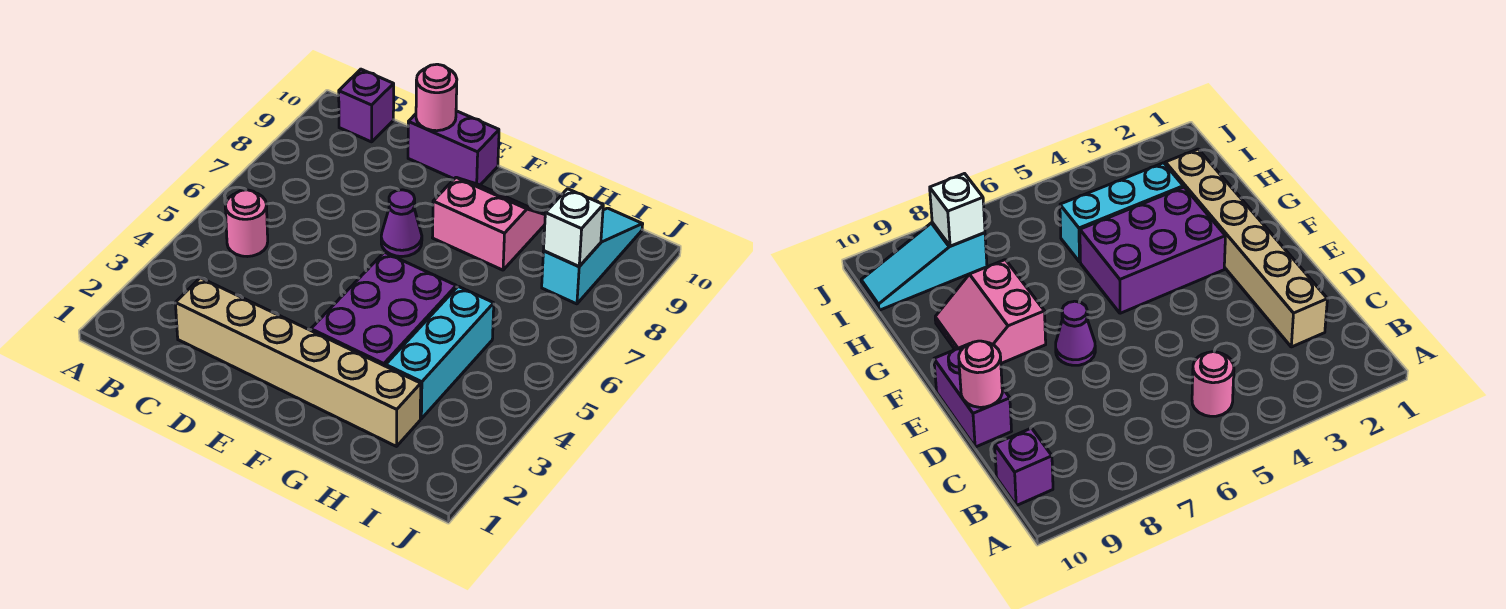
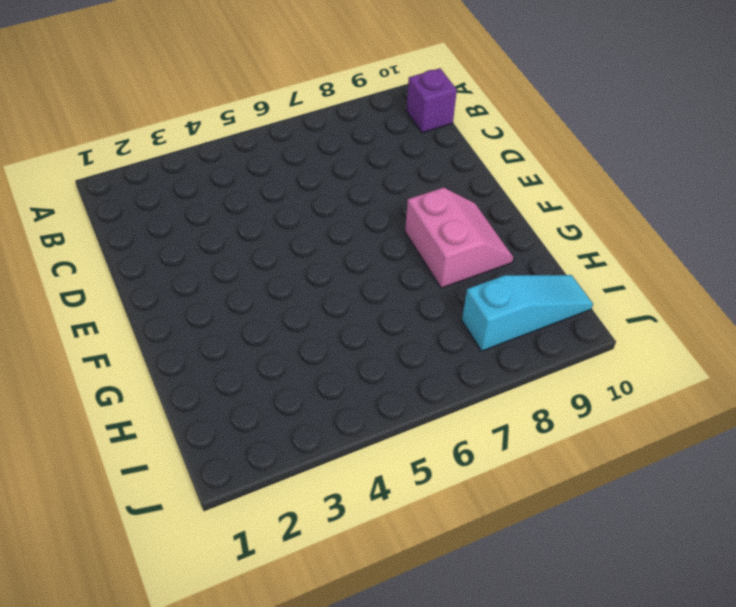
none -> pink 1x1 round brick [225,190,268,257]
none -> tan 1x6 brick [175,278,421,446]

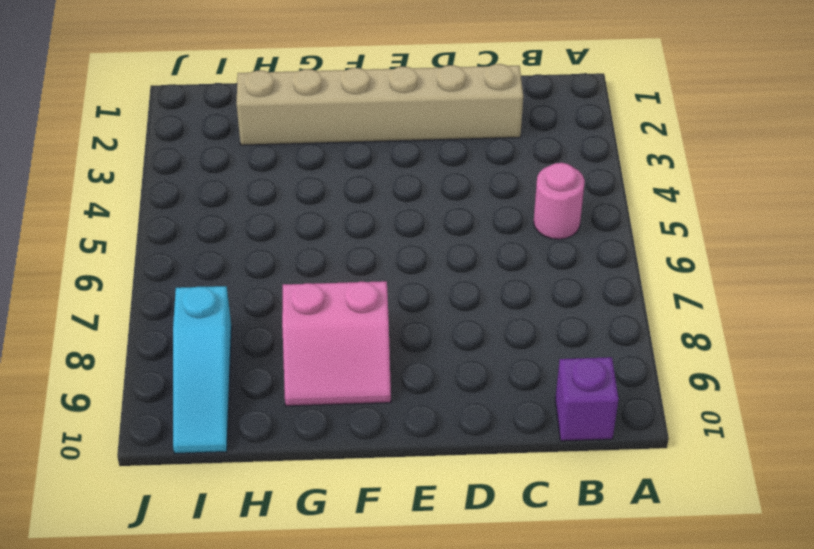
none -> purple 1x2 brick [408,111,499,185]
none -> purple 1x1 cone [381,190,422,257]

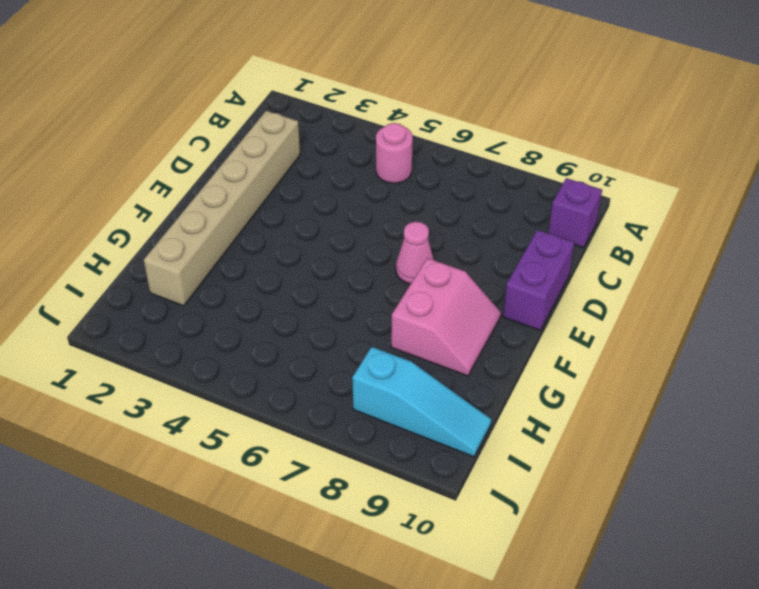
pink 1x1 cone [396,222,434,284] -> purple 1x1 cone [381,190,422,257]
none -> purple 2x3 brick [311,252,456,366]
none -> cyan 1x3 brick [386,286,494,419]

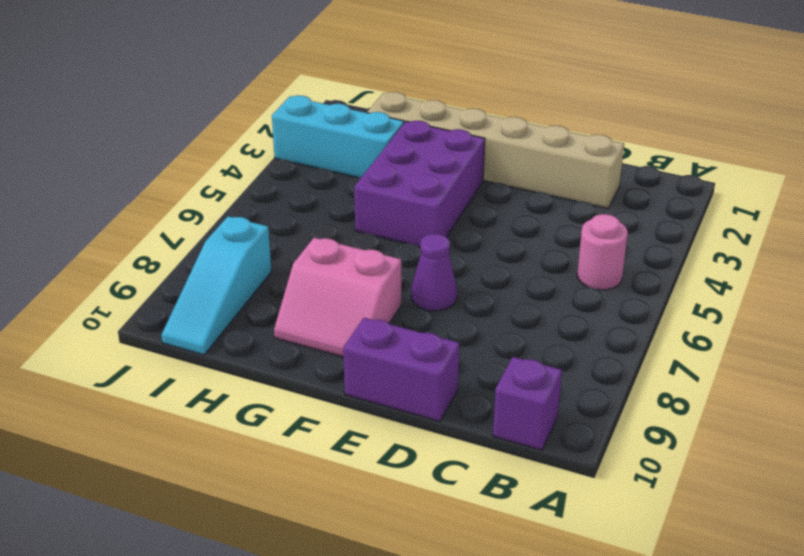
cyan 1x3 brick [272,95,404,177] -> cyan 1x3 brick turned to [386,286,494,419]
none -> pink 1x1 round brick [416,64,457,131]
none -> white 1x1 brick [544,189,603,266]

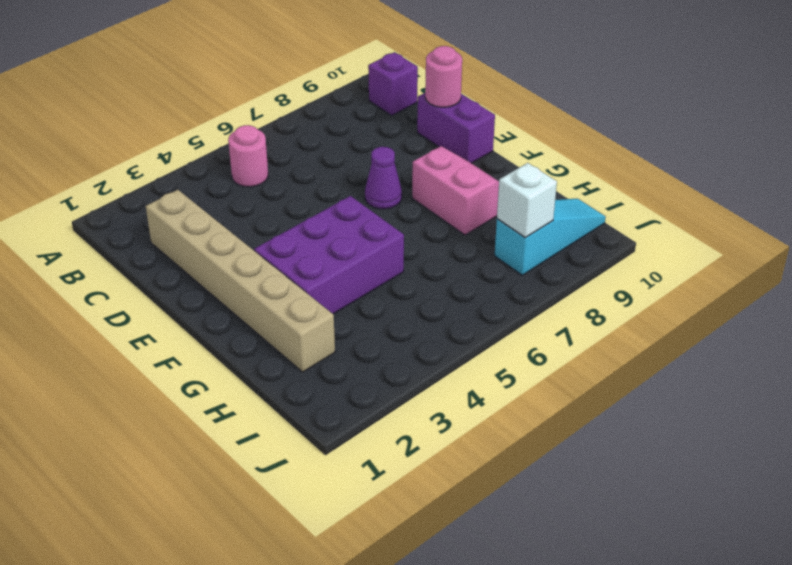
none -> cyan 1x3 brick [386,286,494,419]

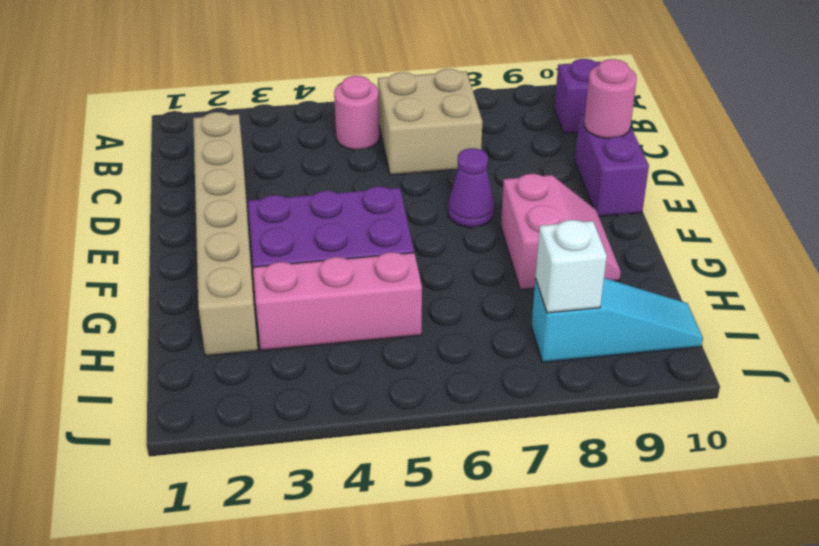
tan 2x2 brick [378,69,482,175] -> none
pink 1x3 brick [253,252,422,350] -> cyan 1x3 brick [386,286,494,419]

